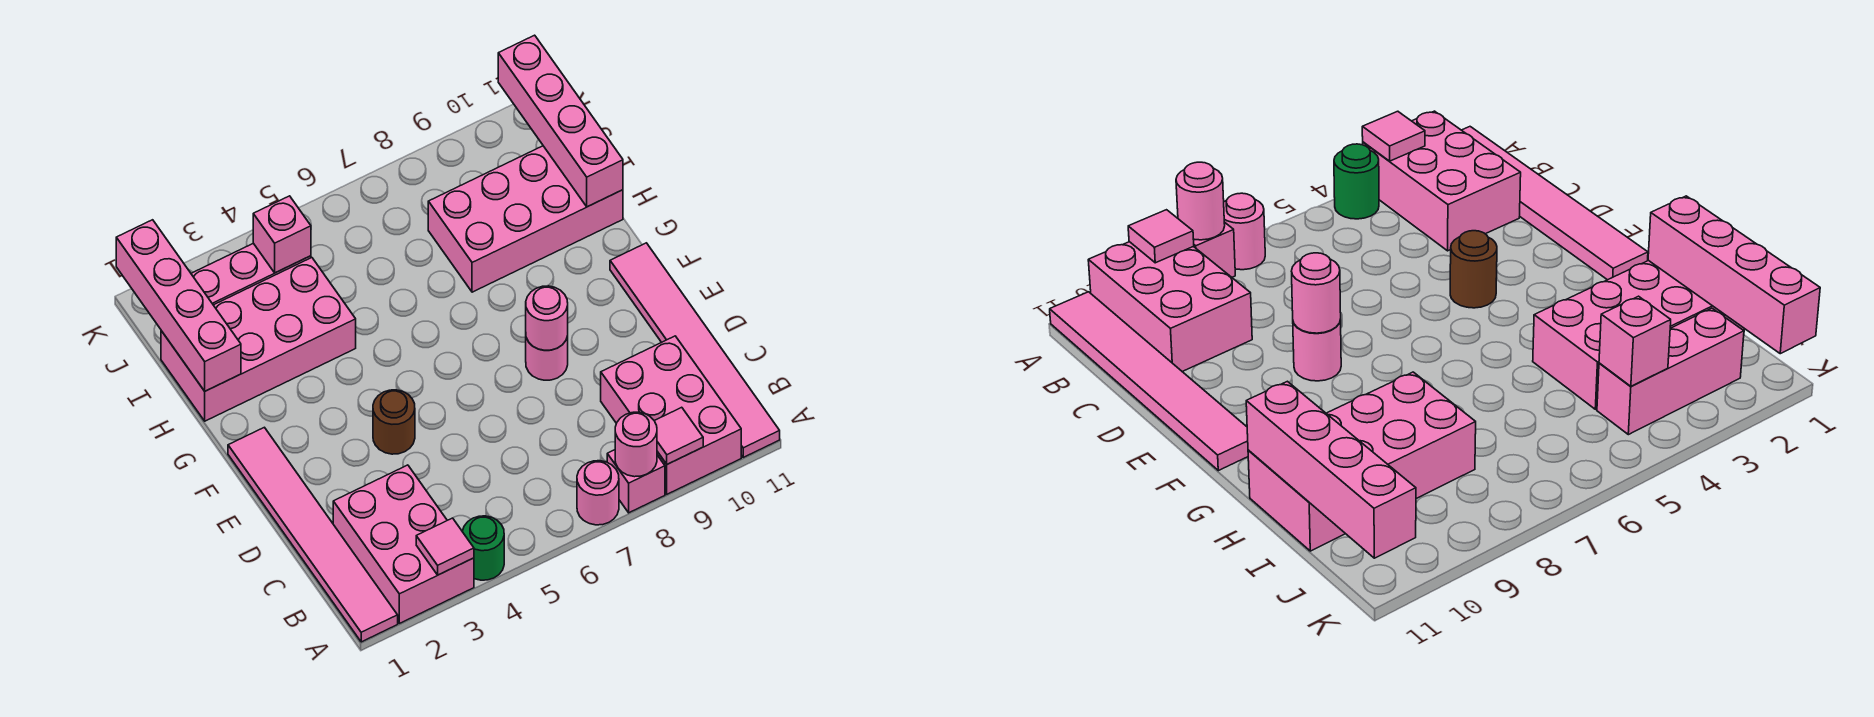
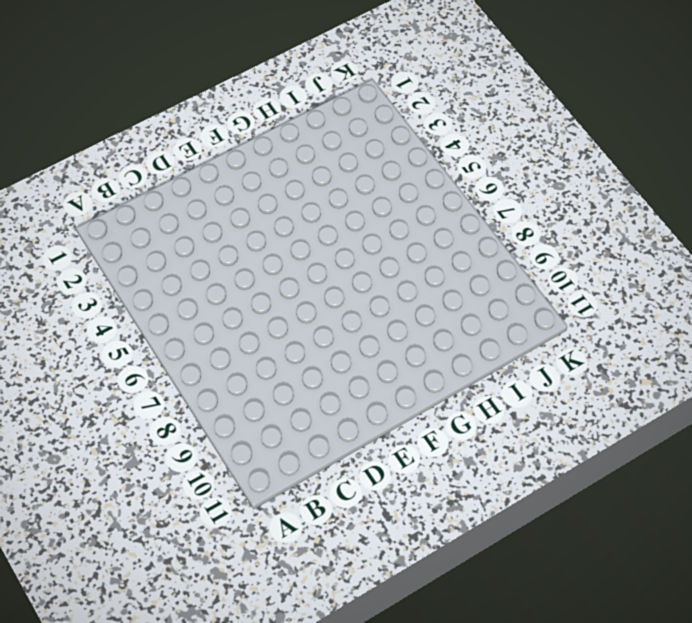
none -> pink 1x6 tile [228,427,398,642]
none -> pink 2x3 brick [333,465,474,623]
none -> green 1x1 round brick [462,516,504,580]

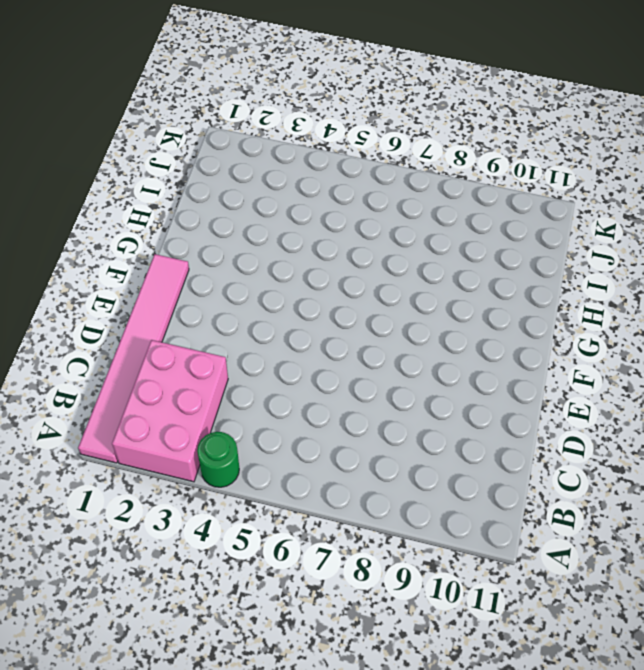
none -> pink 1x1 round brick [577,461,619,525]
none -> pink 1x1 brick [607,450,665,513]
none -> pink 2x3 brick [601,336,741,494]

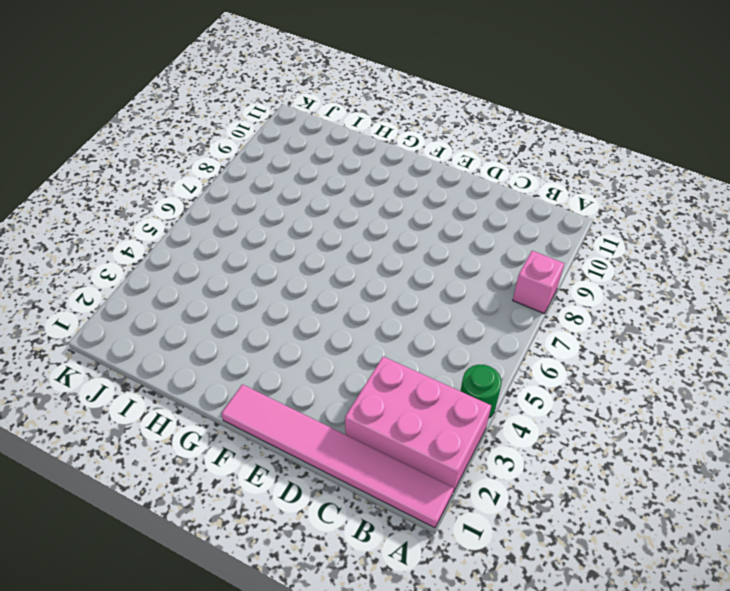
none -> pink 1x1 round brick [577,461,619,525]
none -> pink 2x3 brick [601,336,741,494]
none -> pink 1x6 tile [610,243,780,457]

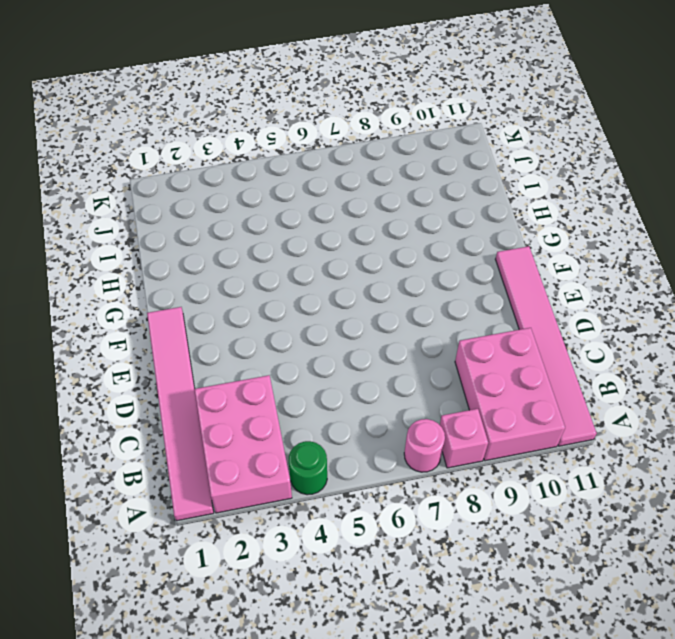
none -> brown 1x1 round brick [373,390,415,454]
none -> pink 1x1 round brick [526,336,568,380]
none -> pink 2x4 brick [161,258,356,421]

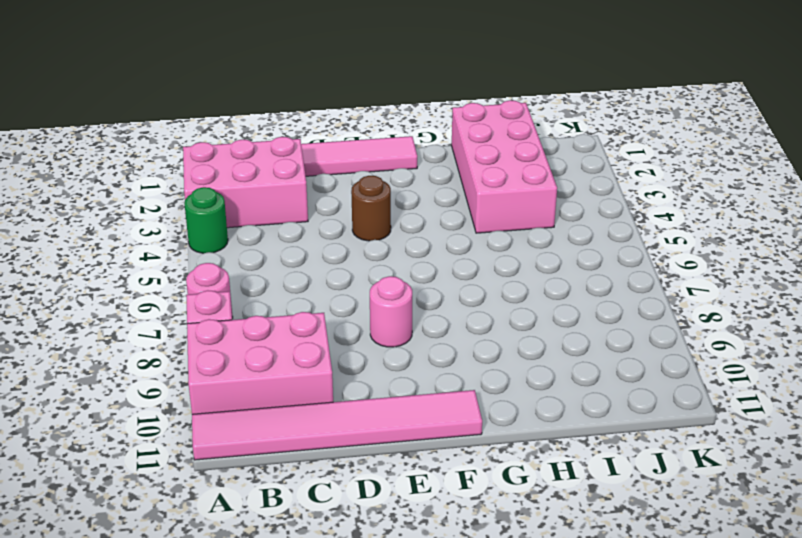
none -> pink 2x4 brick [428,146,623,292]
none -> pink 1x3 brick [191,243,311,305]
none -> pink 1x1 tile [416,518,474,575]

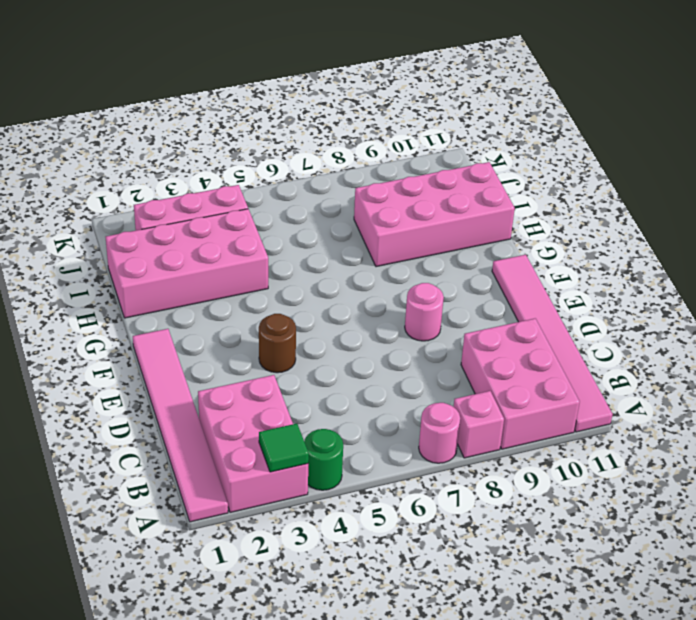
green 1x1 tile [259,424,309,472] -> pink 1x1 tile [416,518,474,575]
none -> pink 1x1 round brick [615,412,657,477]
none -> pink 1x1 tile [654,407,703,464]
none -> pink 1x1 round brick [526,286,568,350]

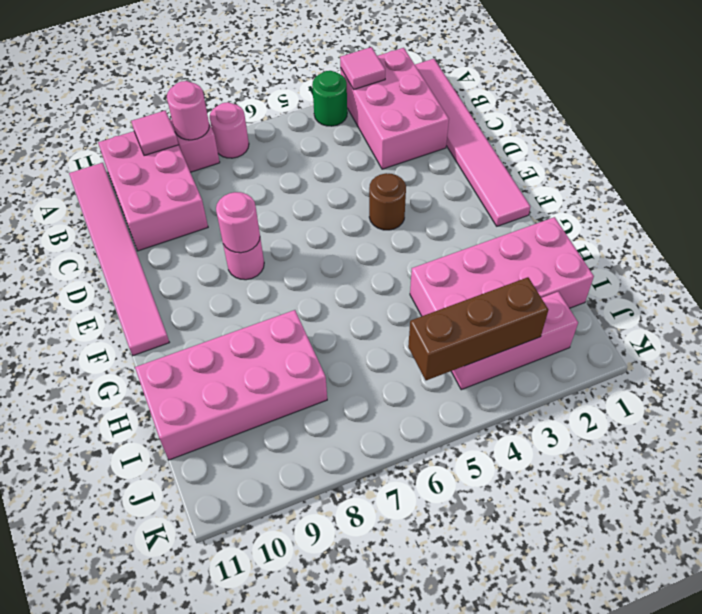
brown 1x3 brick [408,277,548,380] -> pink 1x1 brick [253,196,311,273]
none -> pink 1x4 brick [116,220,241,391]
none -> pink 1x4 brick [498,35,623,207]

